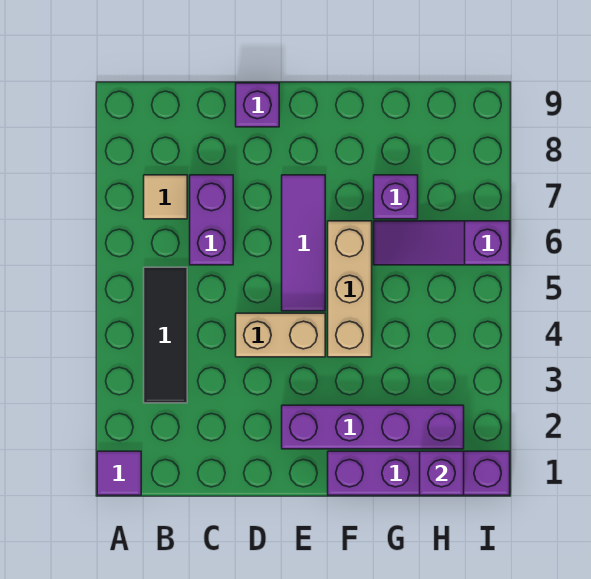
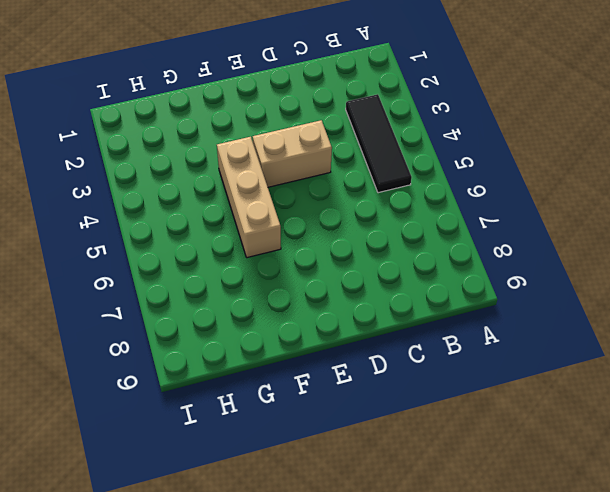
none -> purple 1x1 tile [97,451,141,495]
none -> tan 1x1 tile [144,175,187,219]
none -> purple 1x2 brick [190,175,233,265]

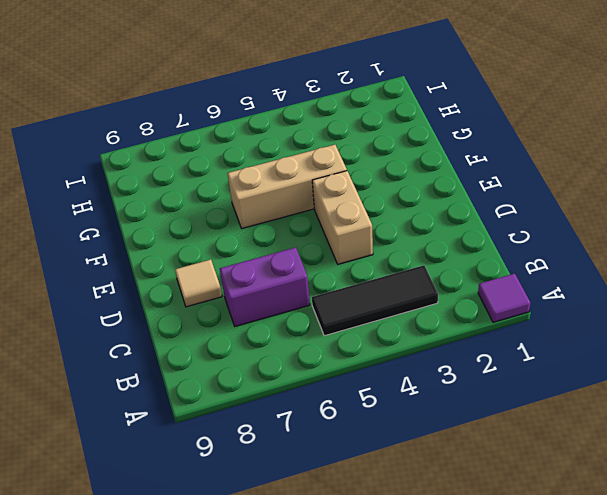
tan 1x1 tile [175,260,222,307] -> tan 1x1 tile moved to [144,175,187,219]
none -> purple 1x1 brick [236,83,279,127]
none -> purple 1x4 brick [282,405,464,449]
none -> purple 1x3 tile [282,175,325,311]

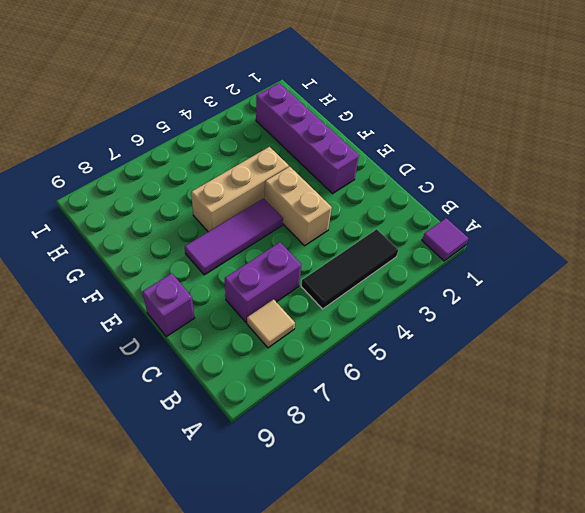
none -> purple 1x4 brick [328,451,510,495]
none -> purple 1x3 slope [374,221,510,265]
none -> purple 1x1 brick [374,175,418,219]

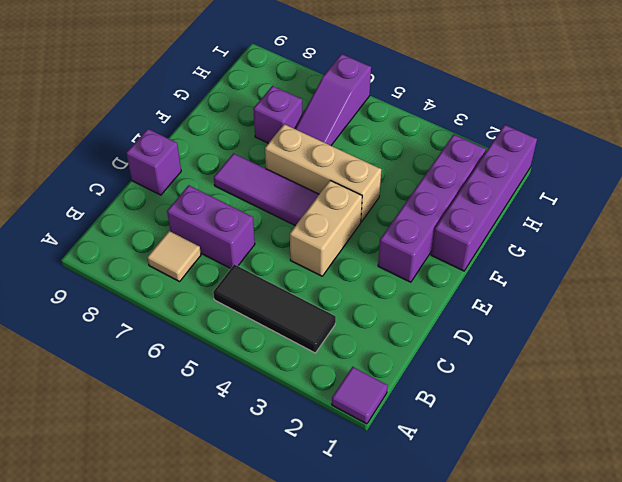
none -> purple 1x1 brick [420,451,464,495]

